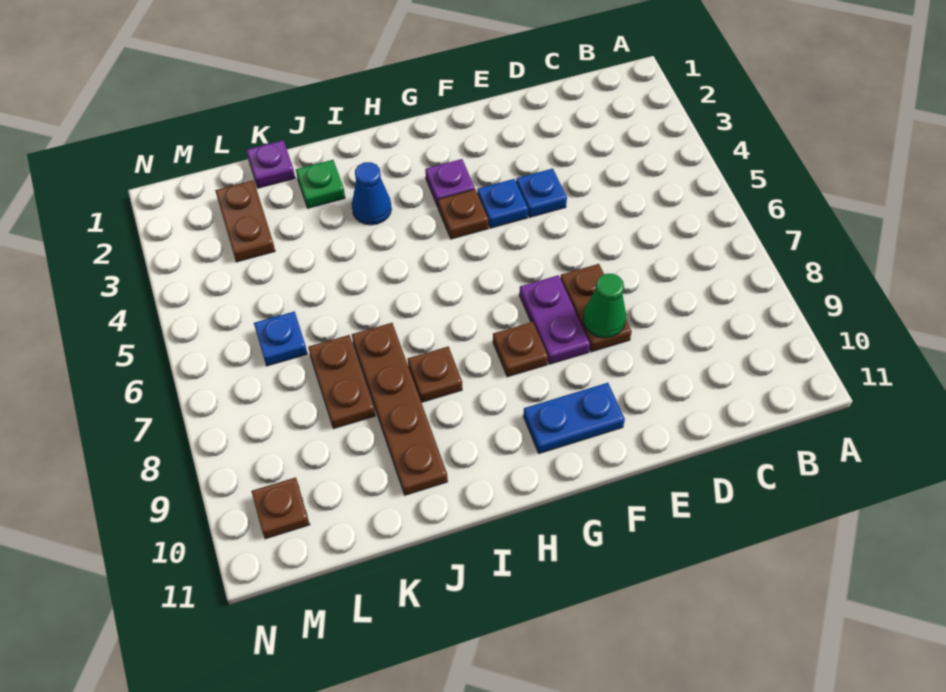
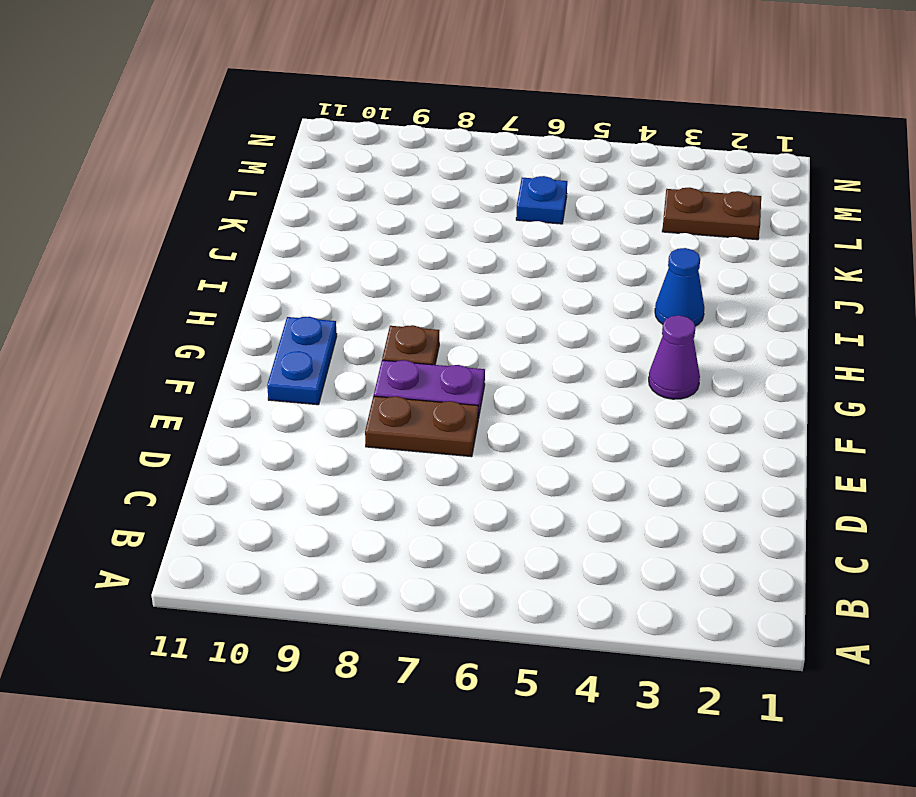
purple 1x1 cone [649,315,700,399] -> purple 1x1 plate [425,159,475,207]
none -> blue 1x1 plate [516,168,567,217]
none -> blue 1x1 plate [477,179,528,228]
none -> brown 1x1 plate [438,189,488,239]

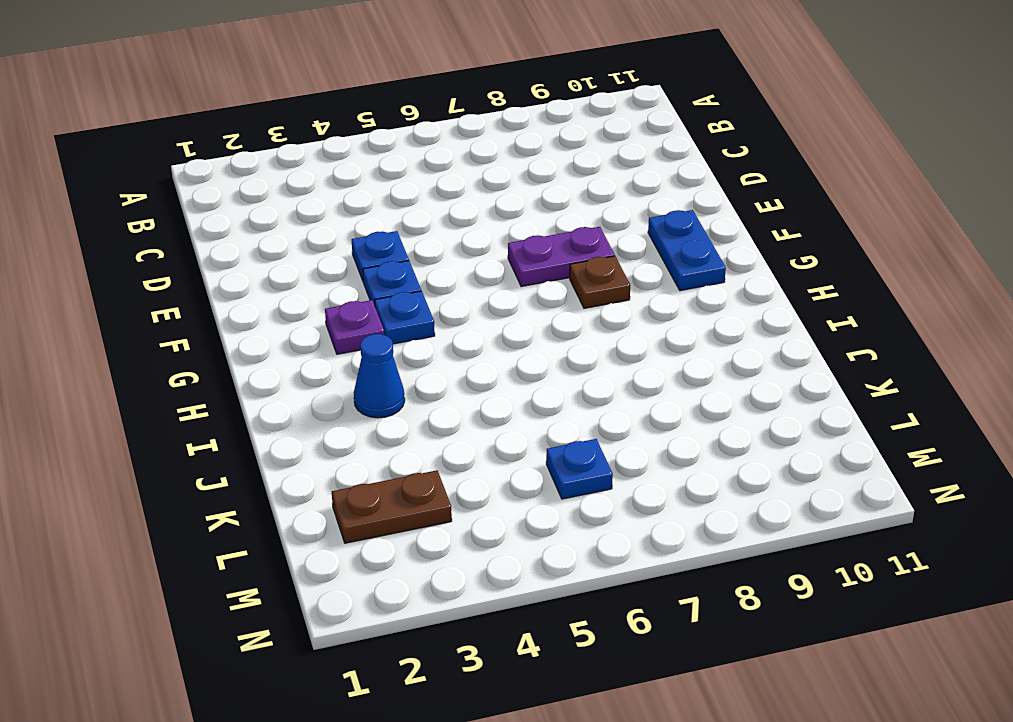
blue 1x1 plate [375,291,435,344] -> brown 1x1 plate [438,189,488,239]
none -> brown 1x2 plate [560,264,632,352]
none -> brown 1x1 plate [408,347,462,402]
none -> green 1x1 plate [296,160,345,208]

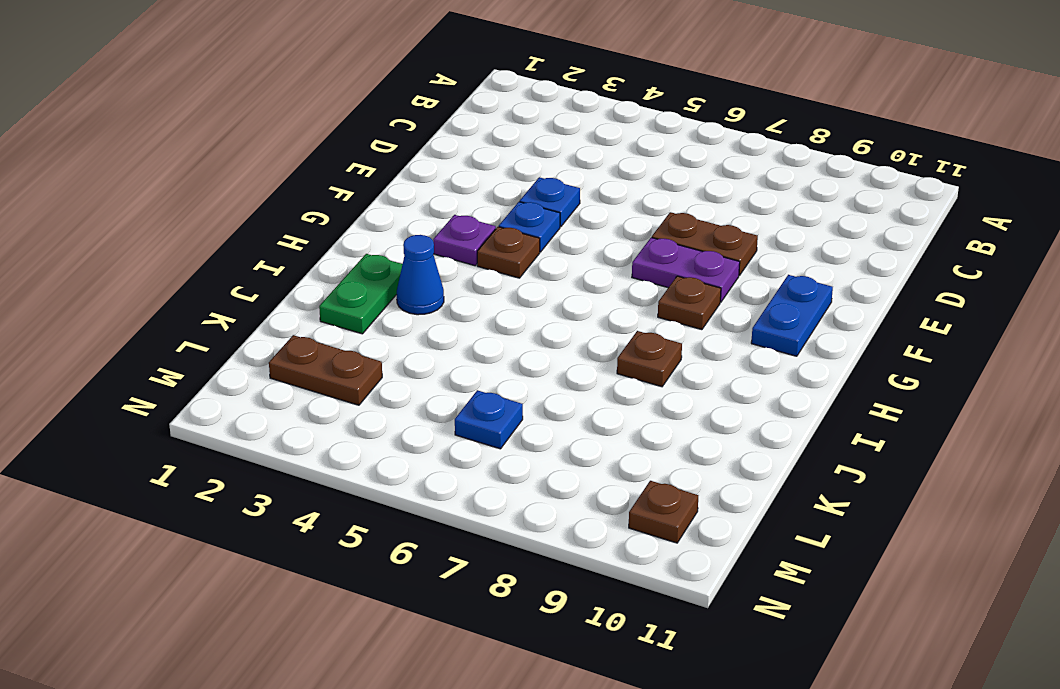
green 1x2 plate [319,254,402,334] -> green 1x1 plate [296,160,345,208]
none -> brown 1x4 plate [352,323,448,495]
none -> purple 1x1 plate [246,140,295,188]
none -> brown 1x2 plate [308,335,375,429]

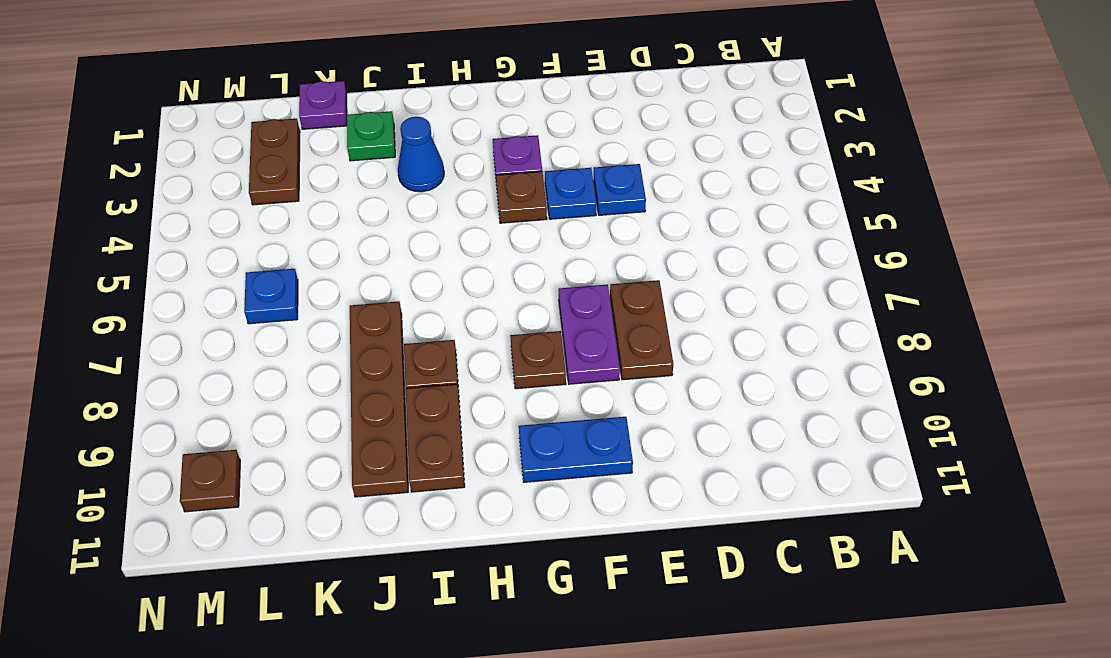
brown 1x2 plate [406,384,465,492] -> brown 1x2 plate moved to [308,335,375,429]
none -> green 1x1 cone [583,274,626,338]

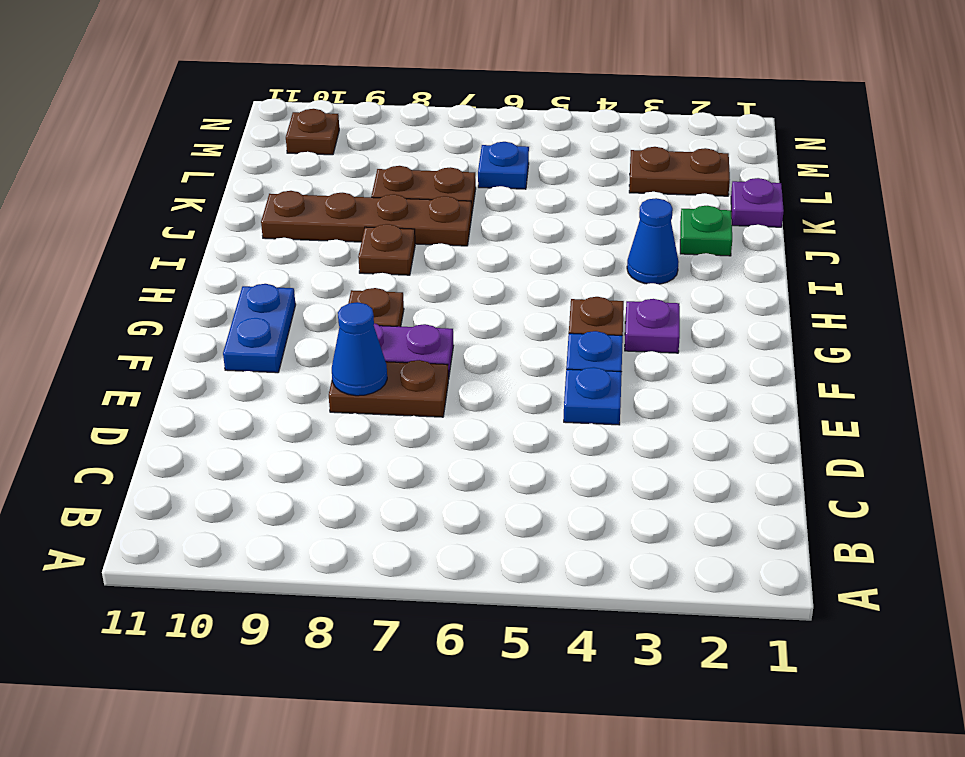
blue 1x1 cone [332,302,387,396] -> green 1x1 cone [583,274,626,338]

